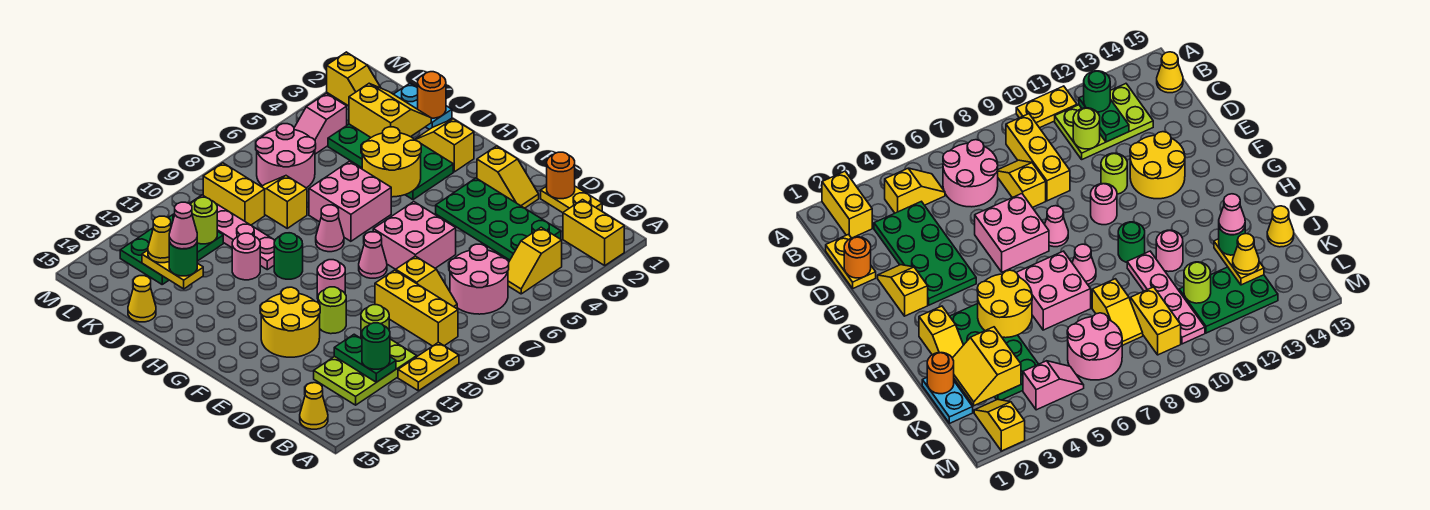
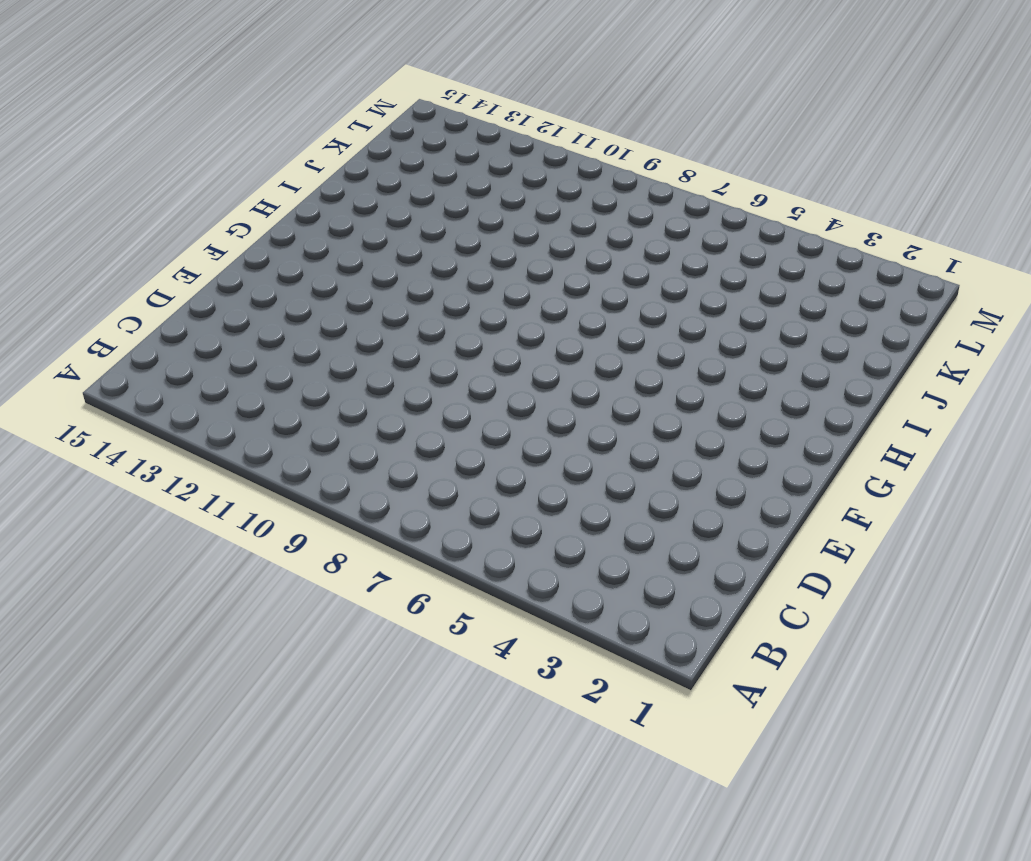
none -> yellow 1x2 brick [563,200,624,265]
none -> yellow 1x2 plate [398,342,459,391]
none -> yellow 1x2 slope [508,227,562,294]
none -> pink 2x2 round brick [449,244,509,314]

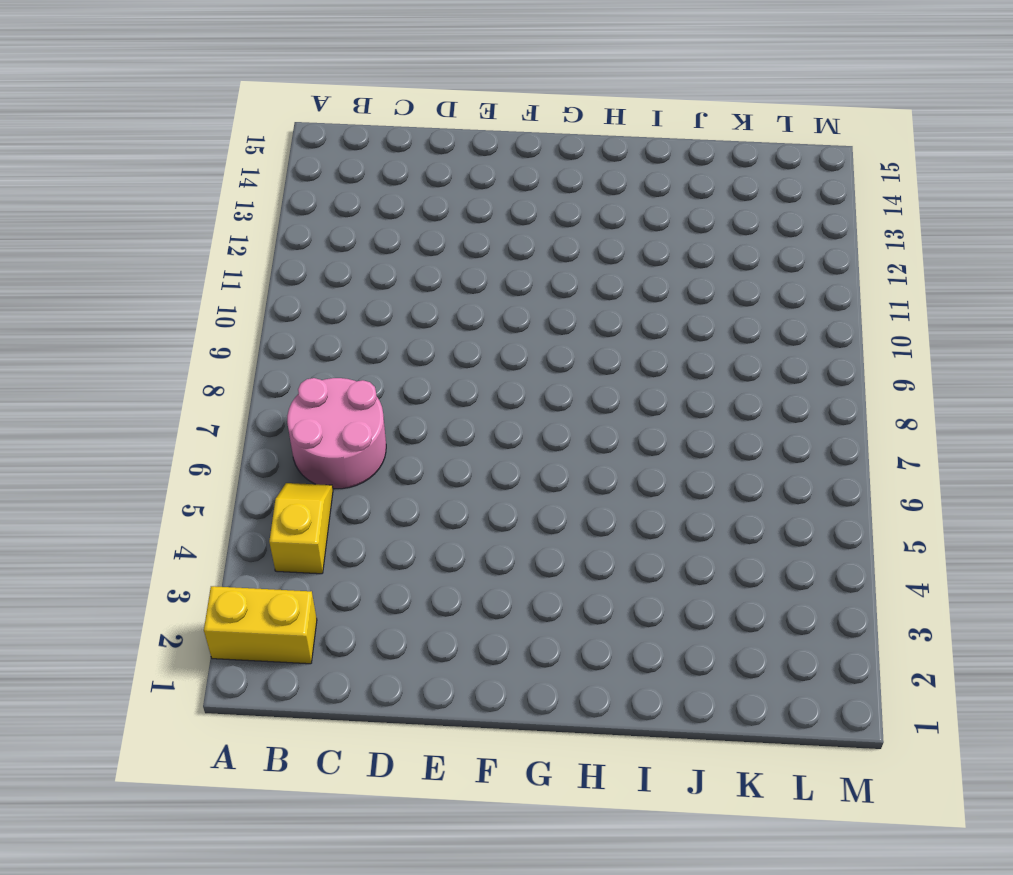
none -> yellow 1x2 plate [398,342,459,391]
none -> yellow 1x3 brick [375,270,458,346]
none -> lime 2x3 plate [314,339,417,405]
none -> yellow 1x1 cone [300,383,328,429]

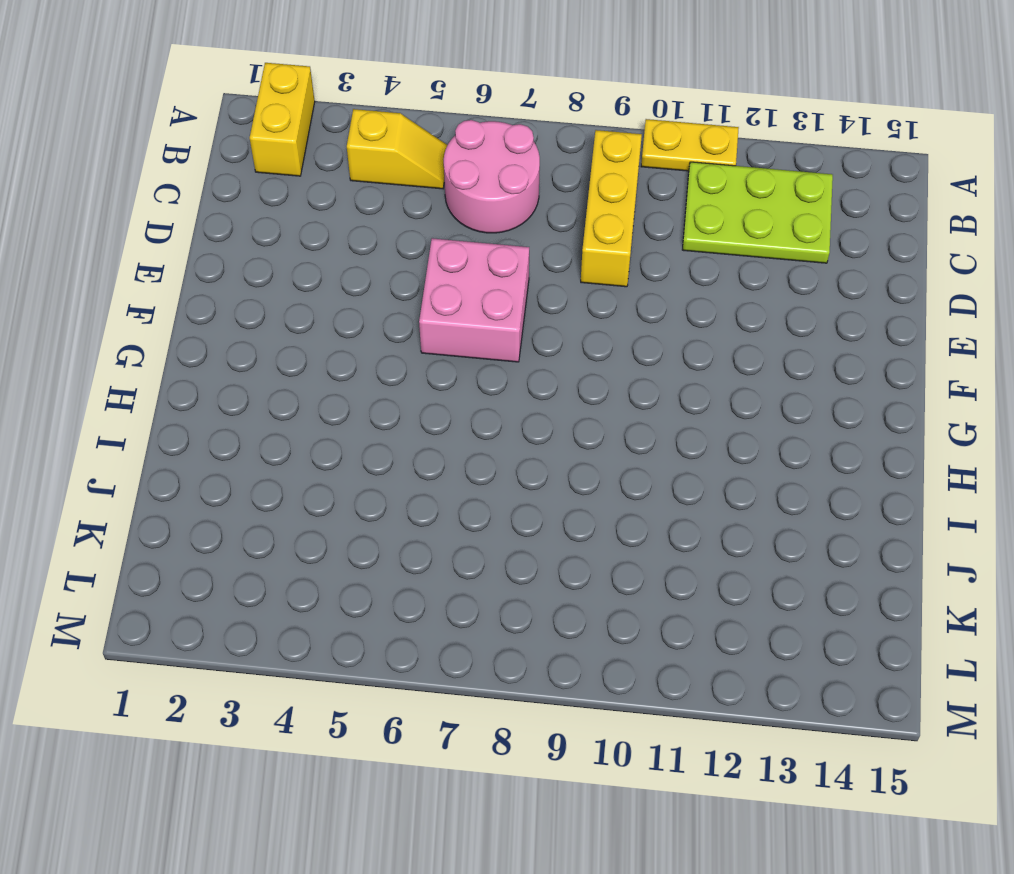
none -> yellow 1x1 cone [300,383,328,429]
none -> yellow 1x2 plate [541,186,602,213]
none -> green 2x4 plate [436,178,561,260]
none -> yellow 1x2 slope [396,256,457,309]

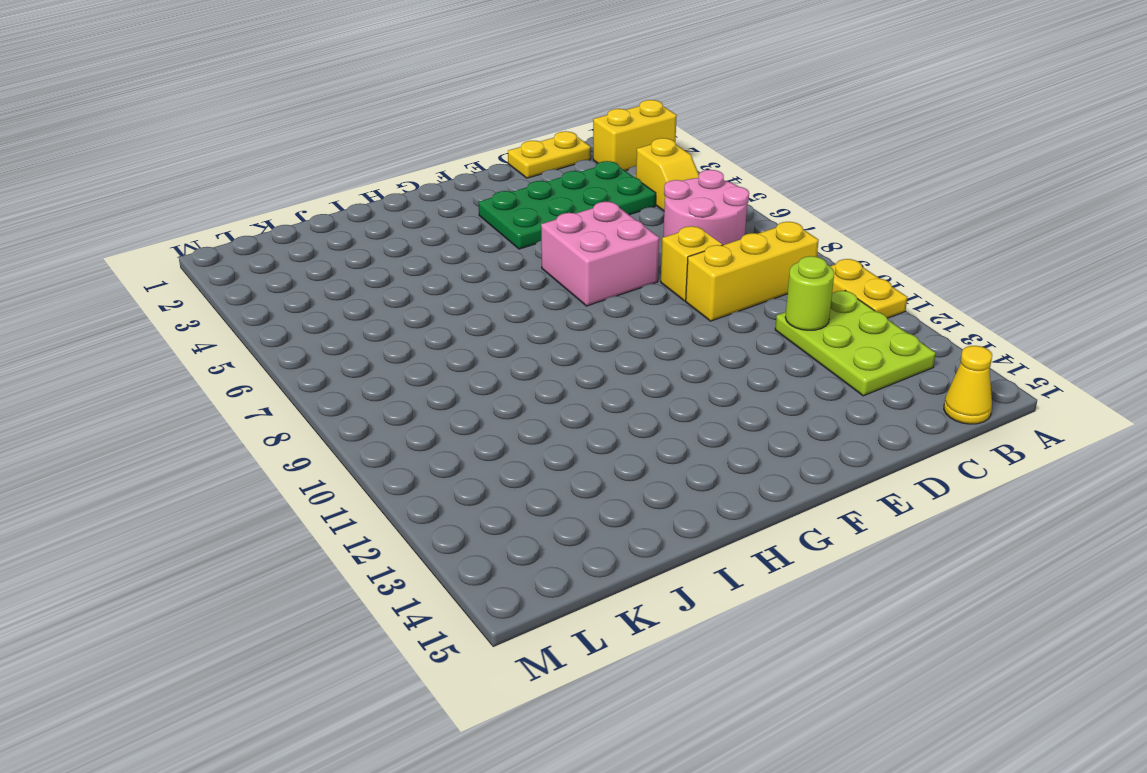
none -> yellow 1x2 slope [477,146,539,208]
none -> lime 1x1 round brick [318,287,346,334]
none -> yellow 2x2 round brick [261,287,320,357]
none -> pink 1x1 cone [359,232,387,278]

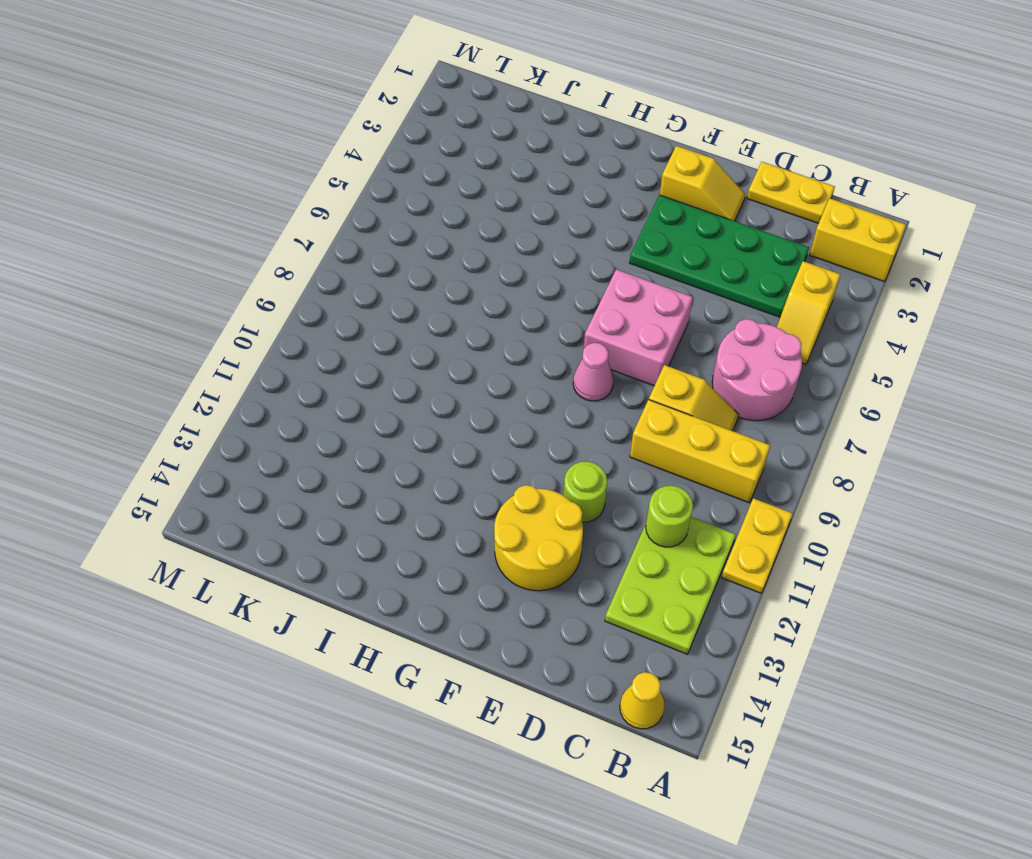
none -> pink 1x1 round brick [317,260,345,299]
none -> yellow 1x2 slope [415,119,474,172]
none -> green 2x4 plate [328,124,453,200]
none -> pink 2x2 brick [309,161,391,241]

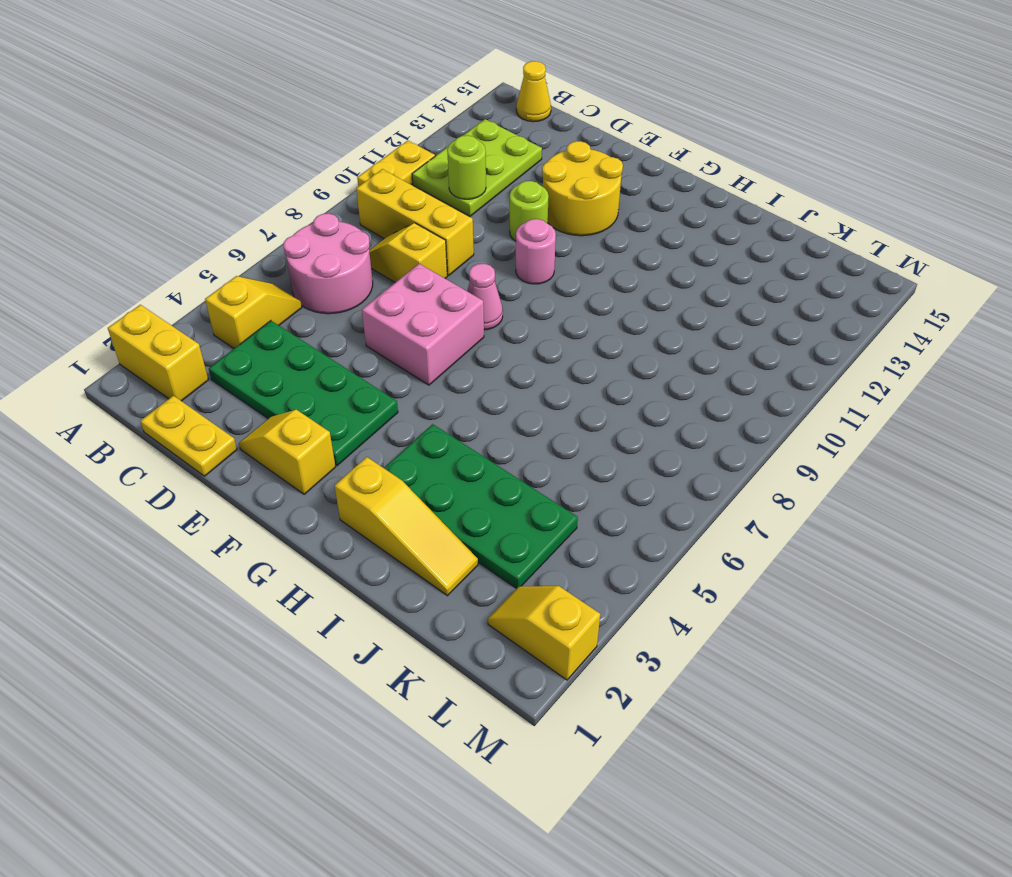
yellow 1x3 slope [335,457,478,596] -> yellow 1x2 slope [415,119,474,172]
none -> pink 2x2 brick [309,161,391,241]
none -> pink 1x1 cone [316,205,344,252]
none -> green 1x1 round brick [274,233,303,279]
none -> pink 1x4 plate [189,195,275,270]

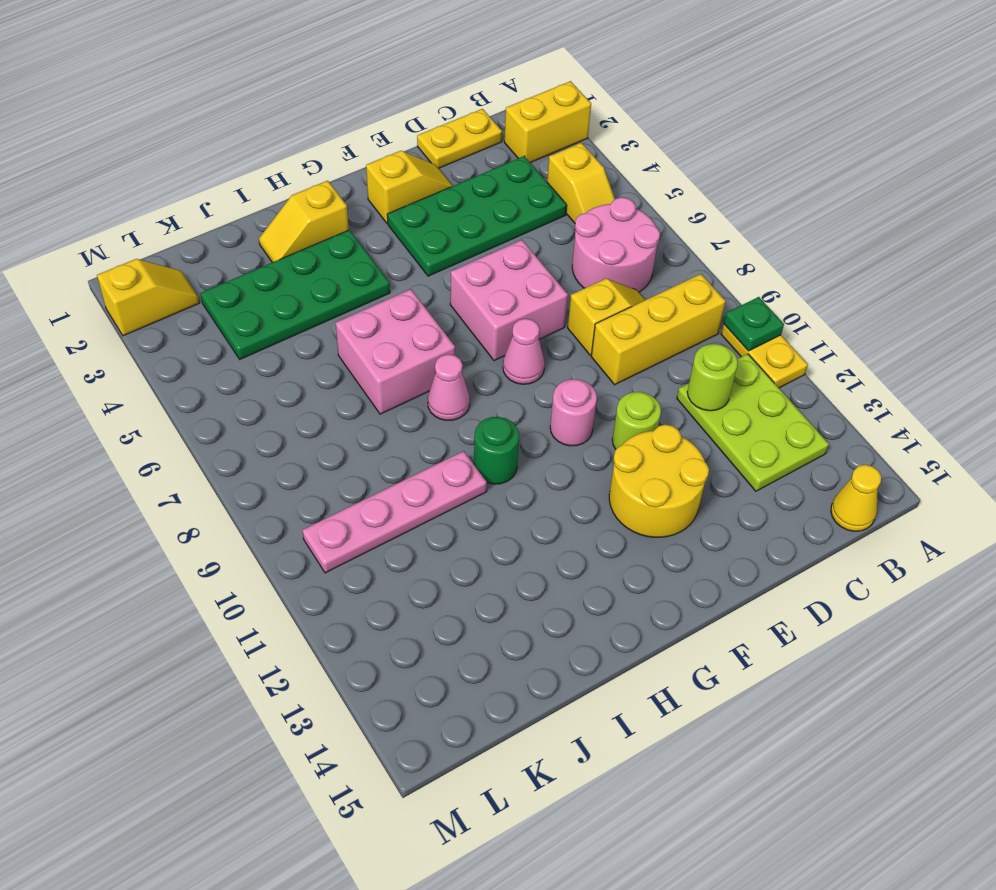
green 1x1 plate [724,297,784,351] -> none
none -> pink 1x1 round brick [232,233,260,280]
none -> cyan 1x2 plate [394,83,452,129]
none -> yellow 1x2 slope [262,176,307,228]
none -> yellow 1x1 cone [128,276,156,322]

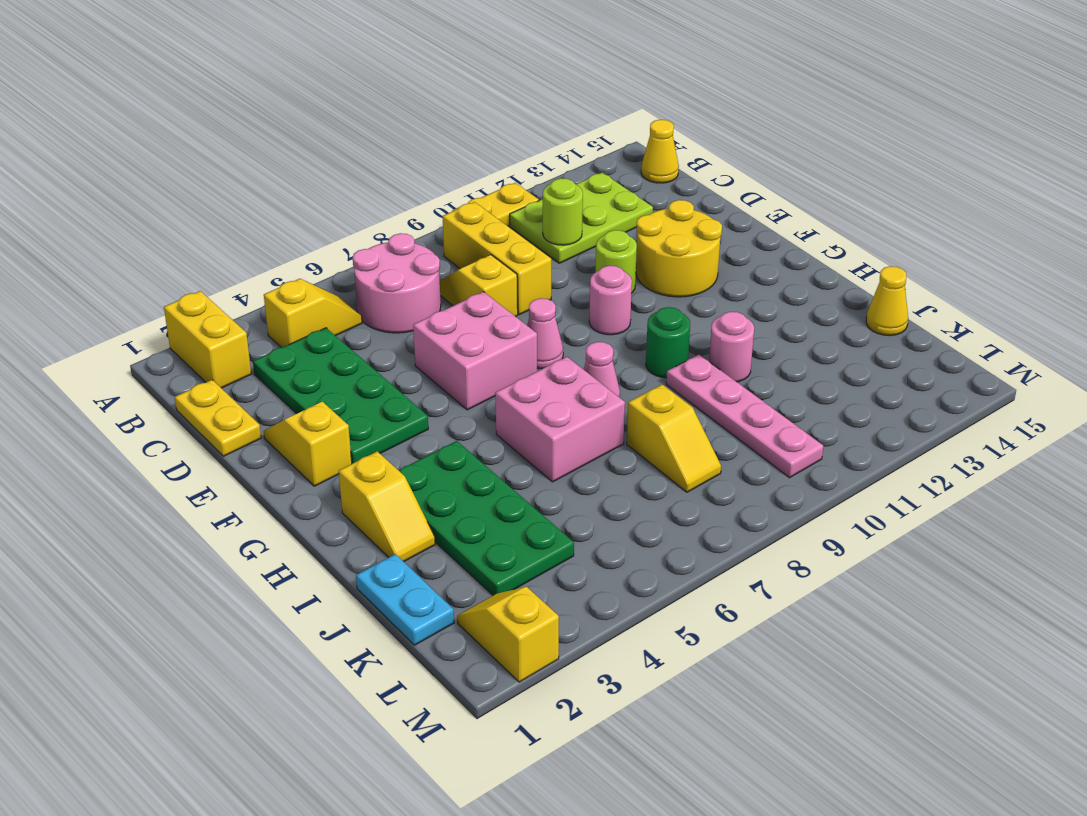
none -> pink 2x2 round brick [256,124,316,188]
none -> yellow 1x2 brick [203,163,265,225]
none -> green 2x3 plate [120,213,223,284]
none -> pink 1x2 slope [294,93,347,154]

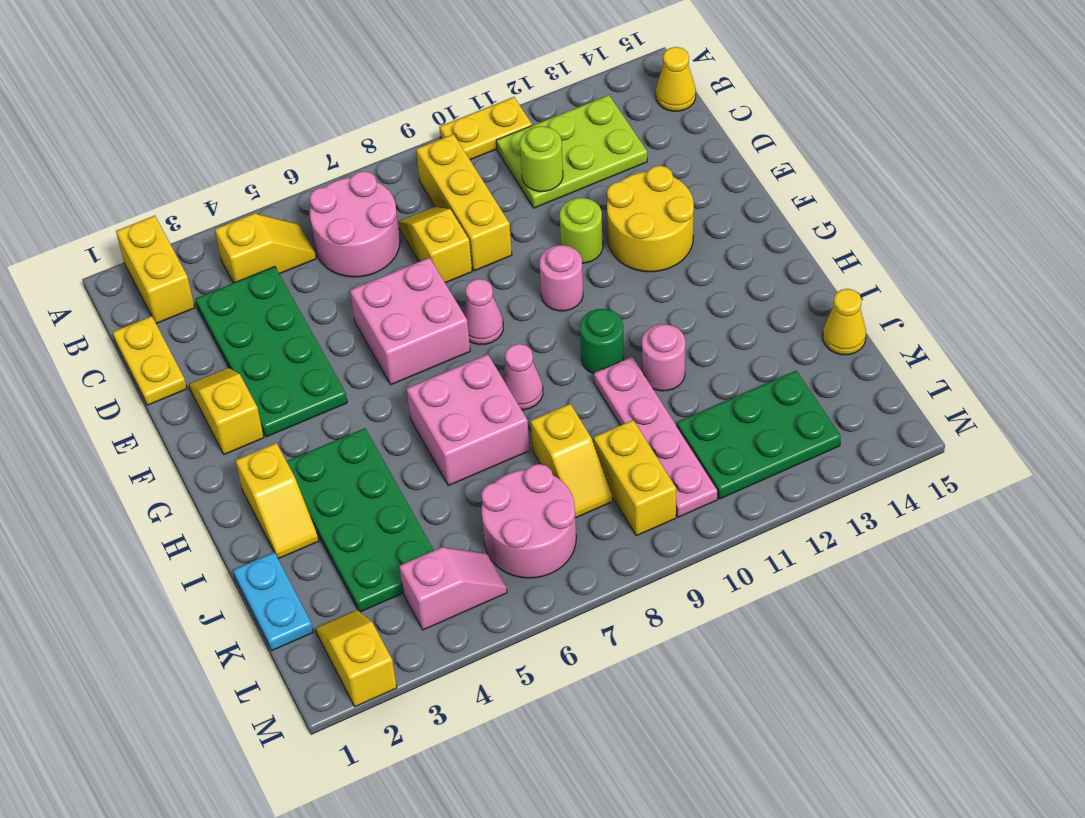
none -> green 1x2 plate [334,334,396,382]
none -> orange 1x1 round brick [547,152,575,199]
none -> yellow 2x2 round brick [362,127,421,197]
none -> orange 1x1 round brick [418,72,446,118]

